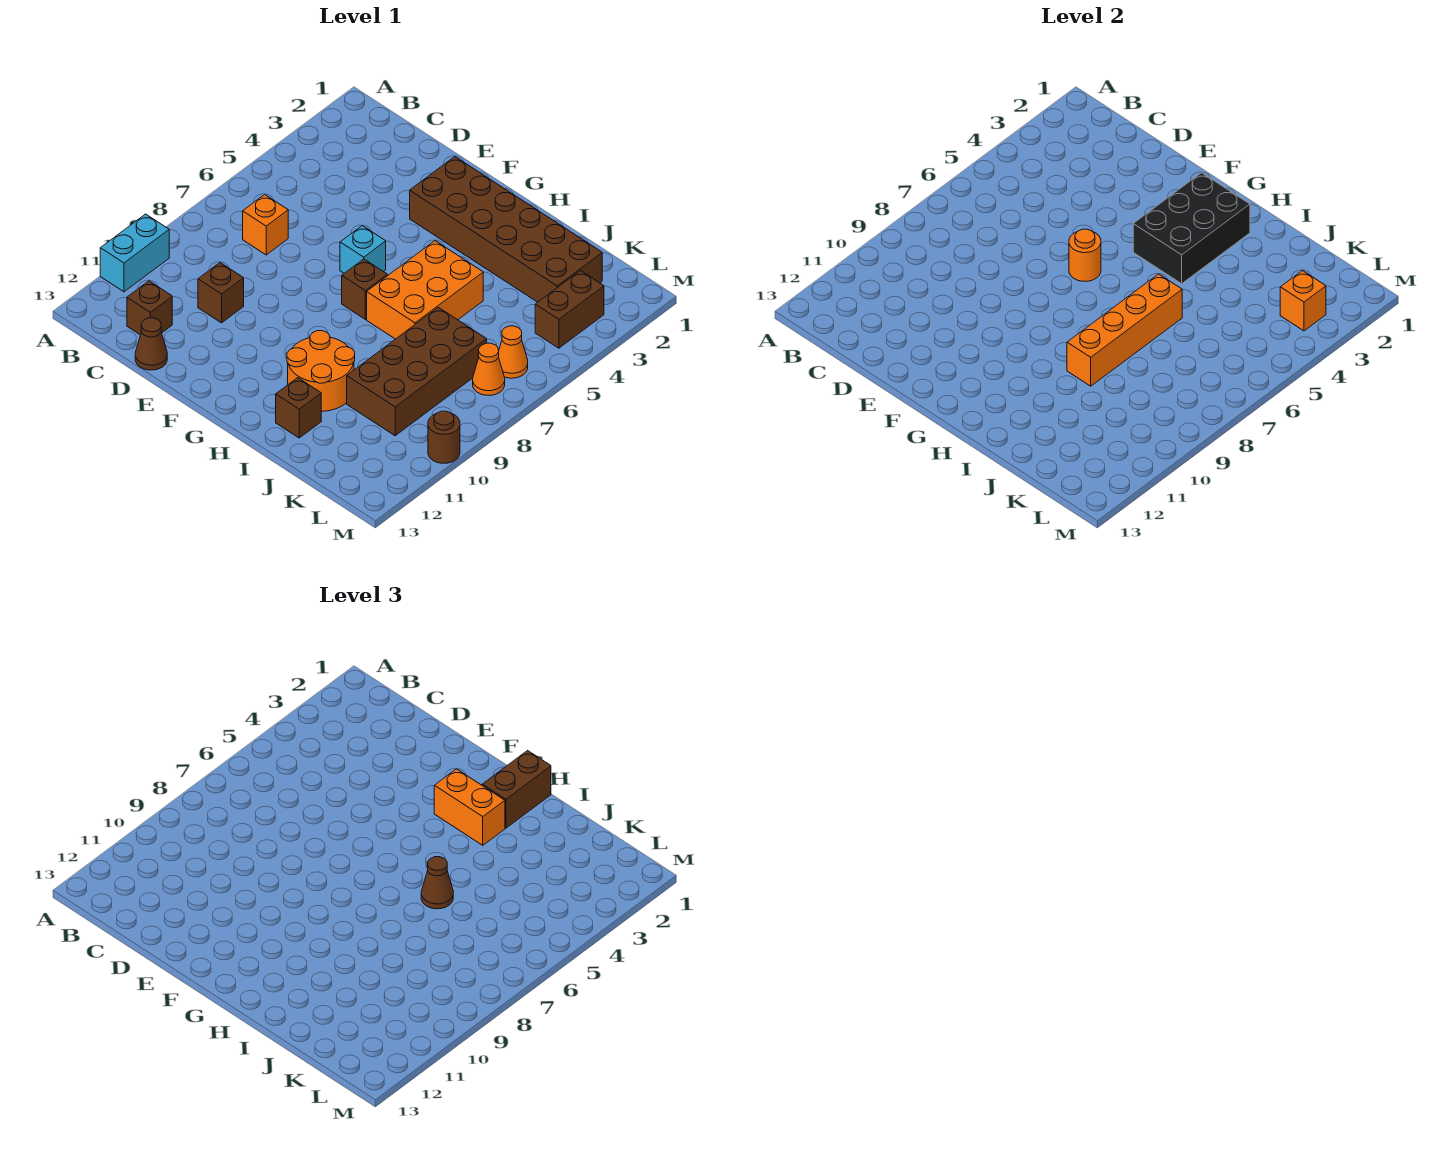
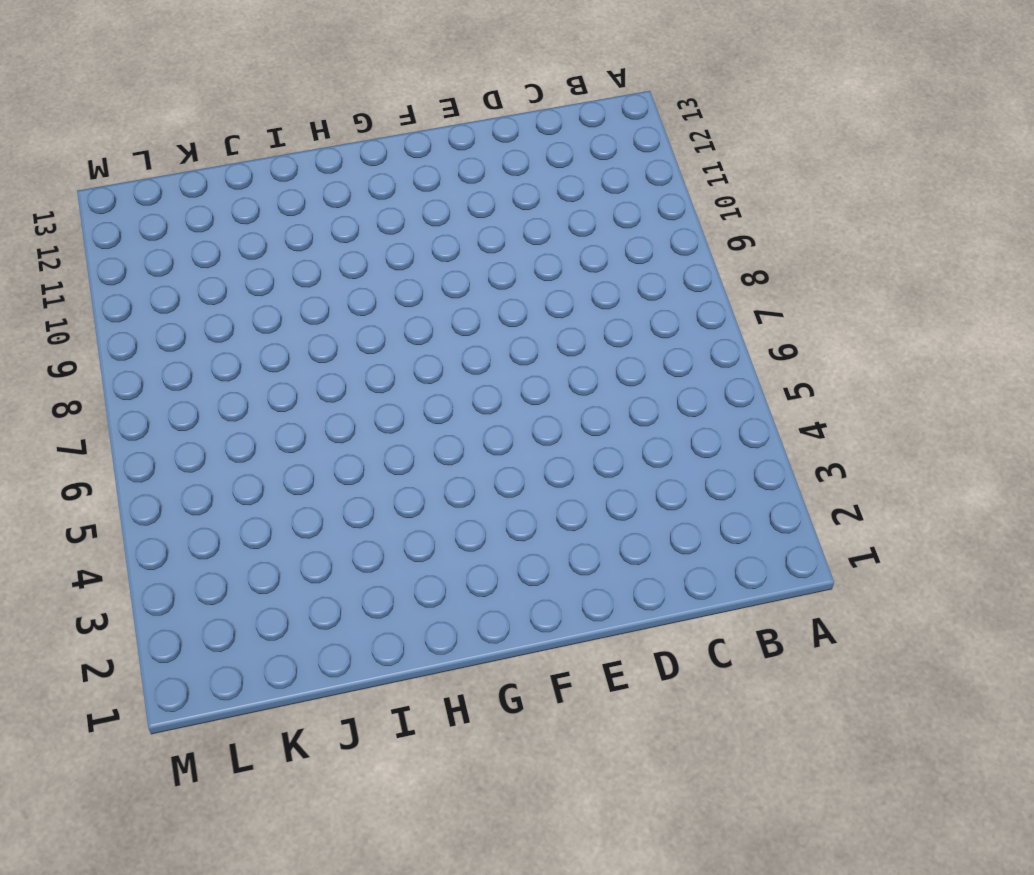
none -> cyan 1x2 brick [100,214,169,292]
none -> orange 1x1 brick [243,195,288,255]
none -> brown 1x1 brick [127,281,172,335]

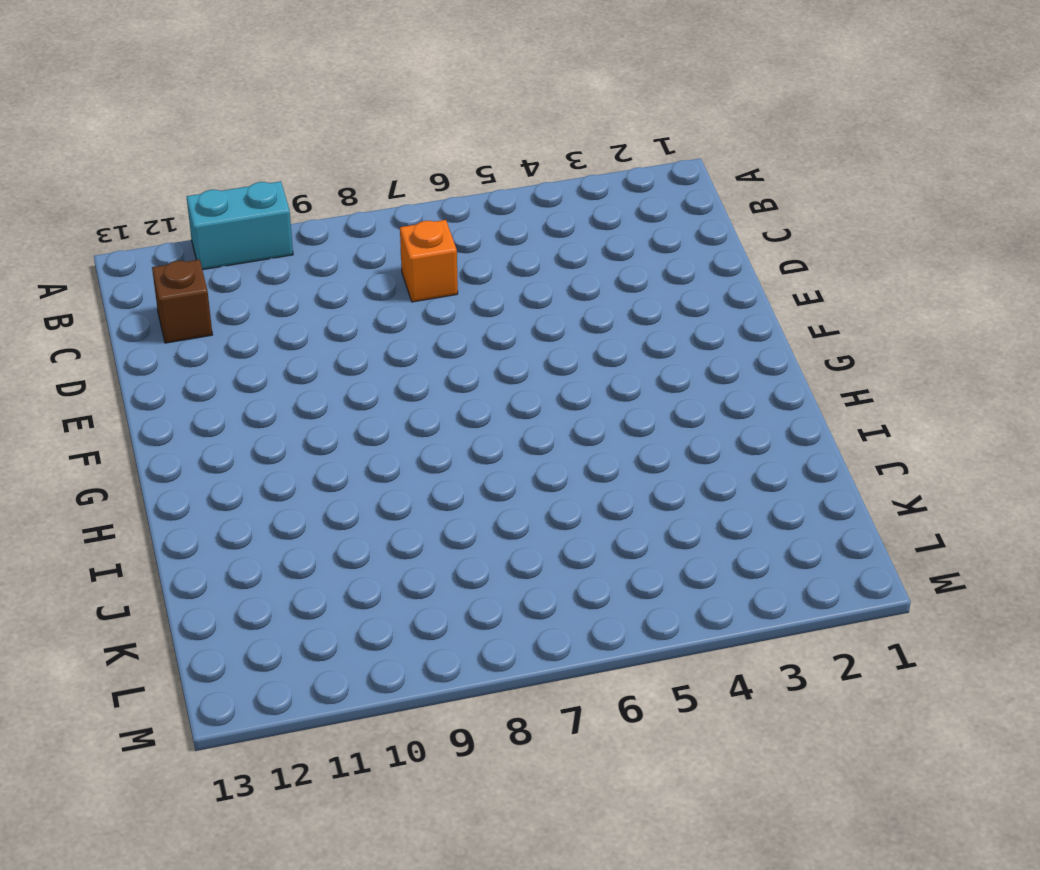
none -> brown 1x1 brick [198,263,244,323]
none -> brown 1x1 cone [135,318,167,370]
none -> brown 2x6 brick [410,157,602,302]

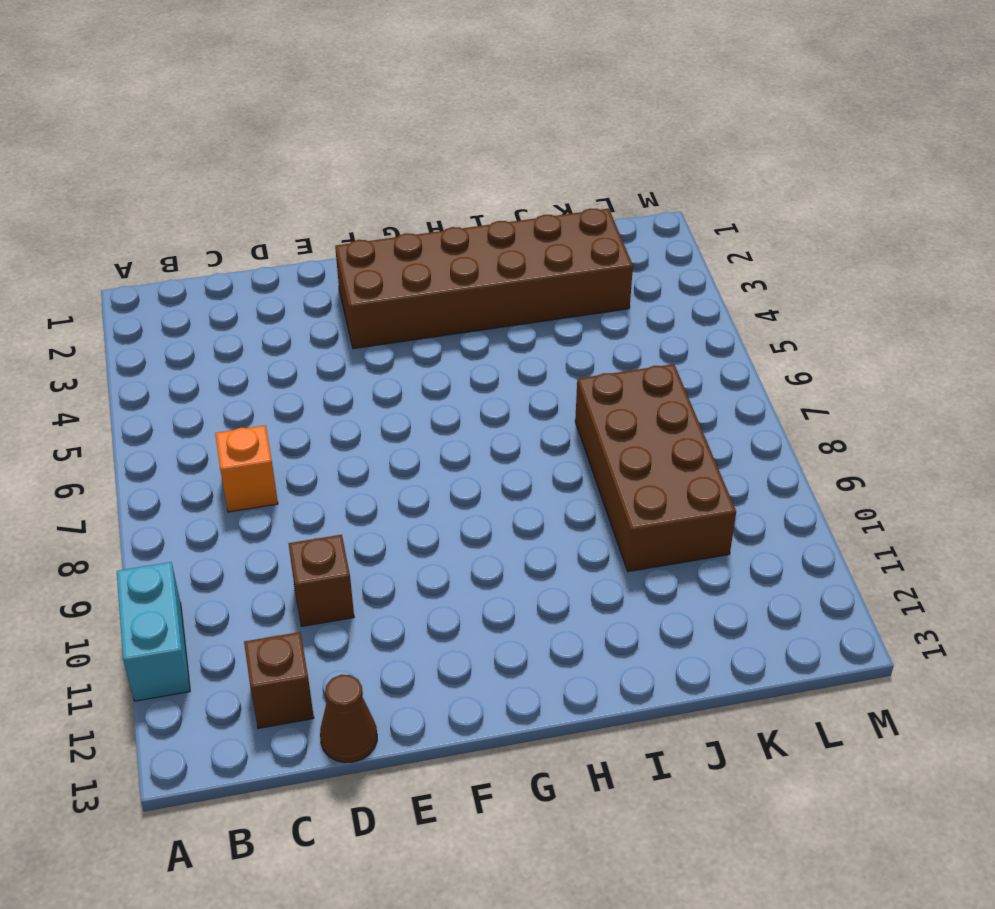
none -> cyan 1x1 brick [340,226,386,273]
none -> brown 1x1 brick [342,259,387,319]
none -> orange 2x3 brick [367,241,483,339]

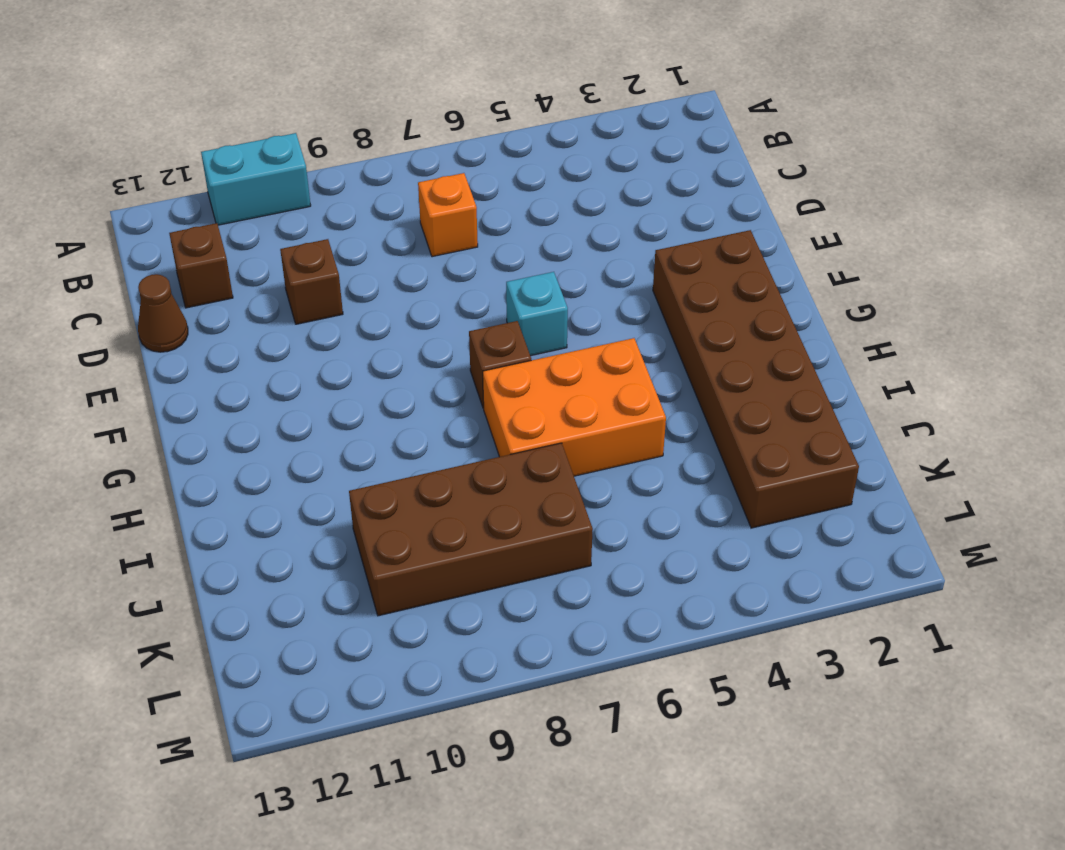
none -> orange 2x2 round brick [287,331,355,411]
none -> brown 1x1 brick [276,378,321,438]
none -> brown 1x2 brick [535,271,604,348]

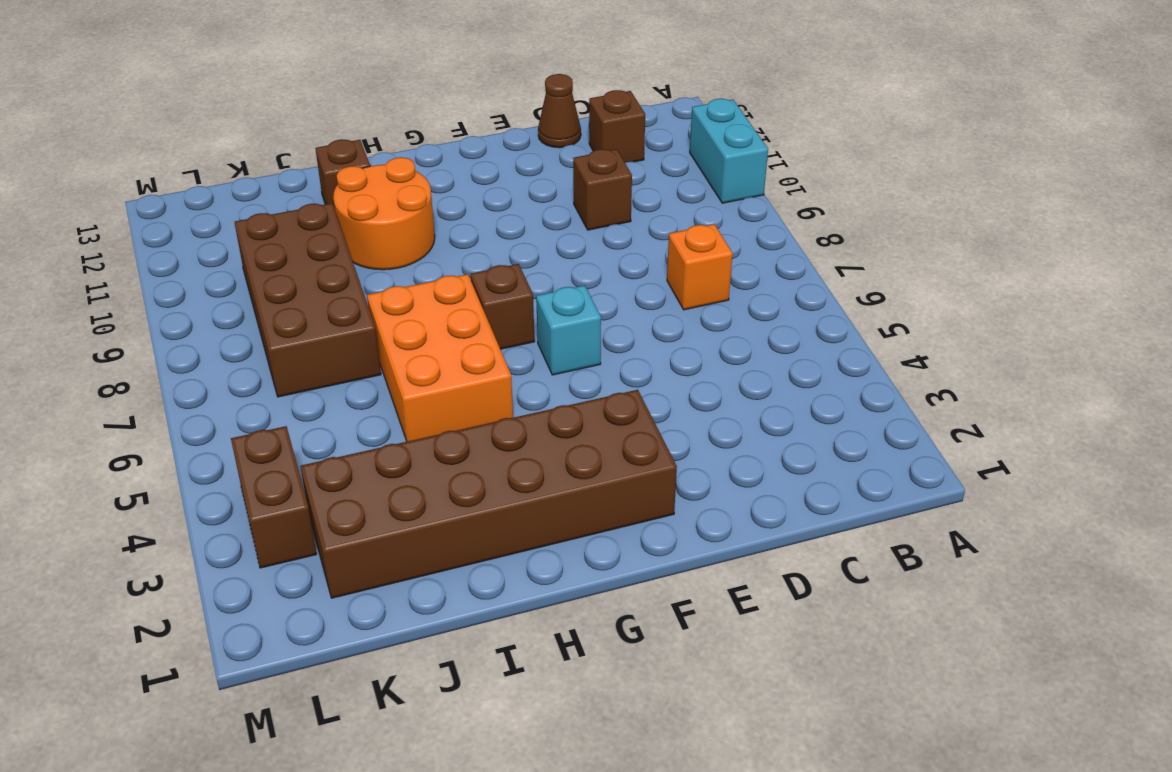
none -> orange 1x1 cone [499,326,528,378]
none -> orange 1x1 cone [473,343,505,395]
none -> brown 1x1 round brick [428,411,460,463]

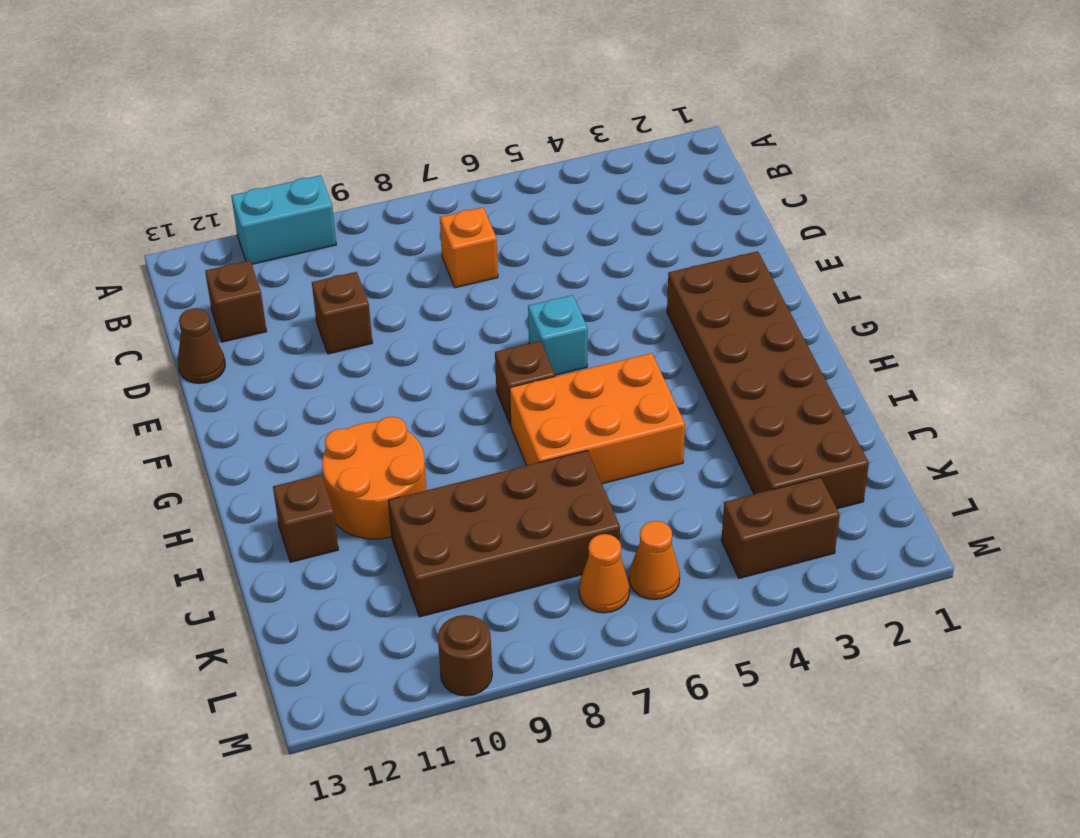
none -> orange 1x1 round brick [1069,229,1101,281]
none -> black 2x3 brick [1133,173,1250,284]
none -> orange 1x4 brick [1067,274,1182,386]

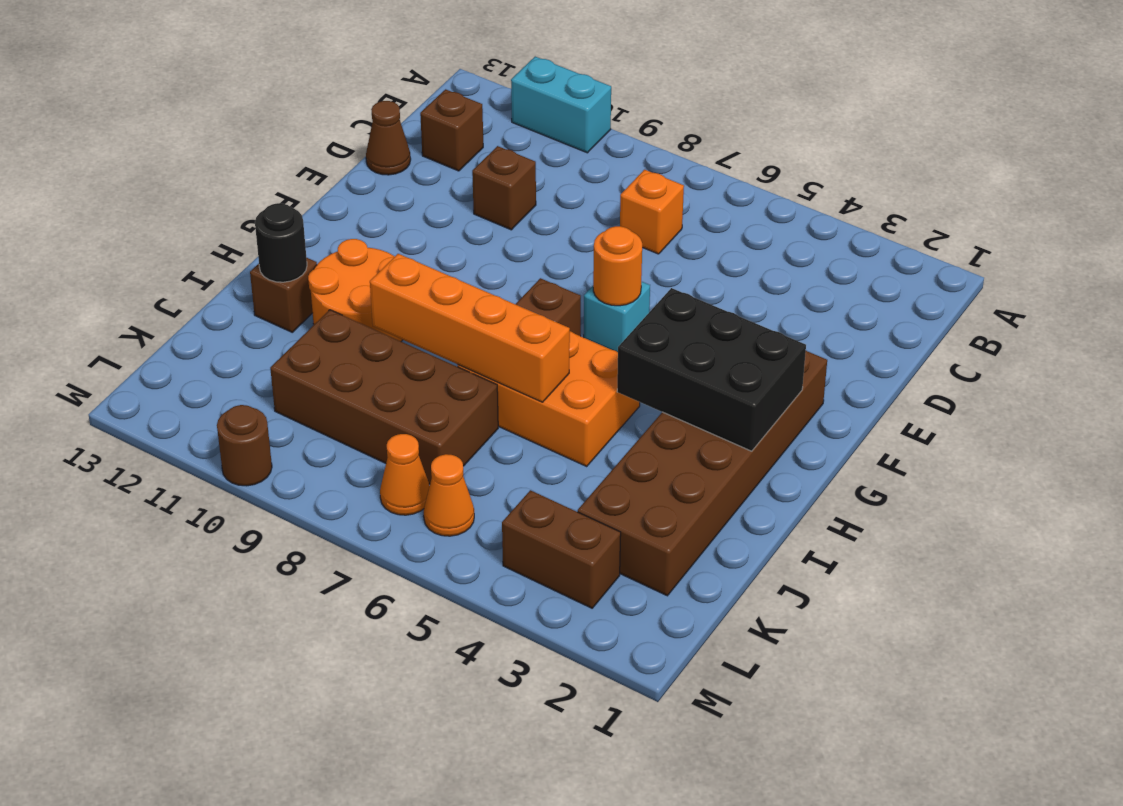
black 1x1 round brick [255,203,307,282] -> none
none -> orange 1x1 brick [1280,271,1326,331]
none -> orange 1x2 brick [434,769,505,845]
none -> brown 1x2 brick [482,751,551,828]

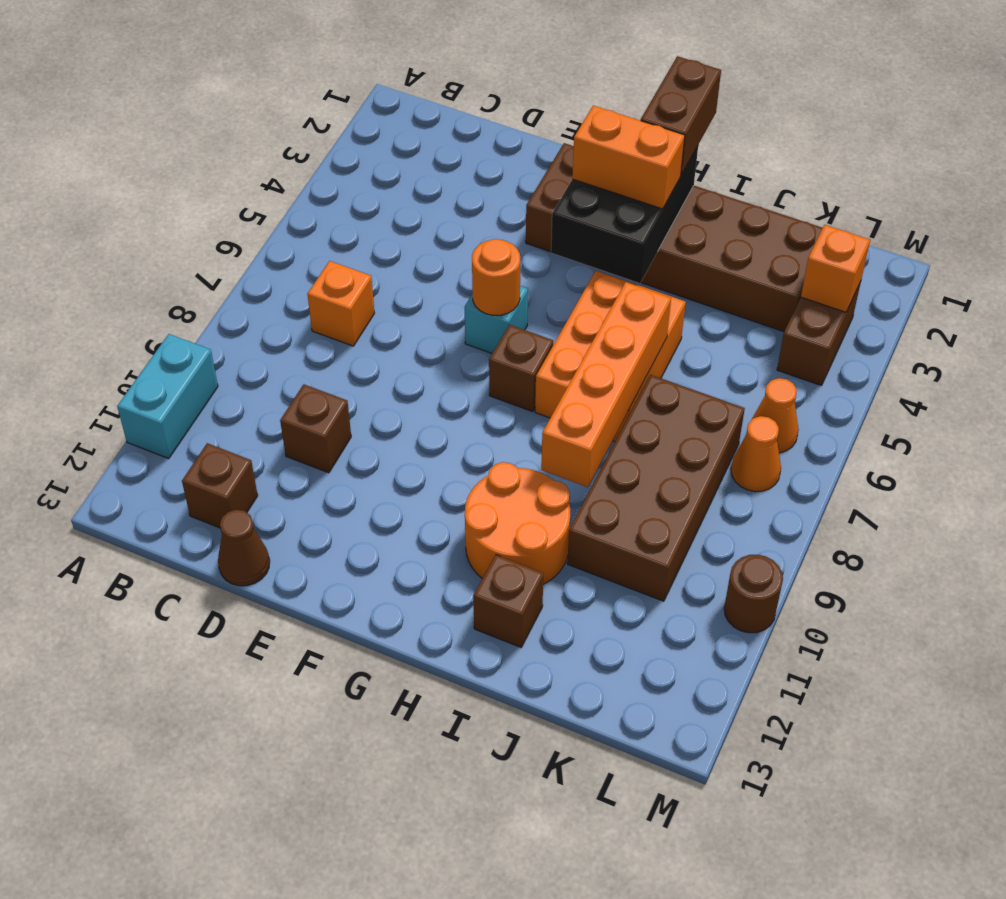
none -> brown 1x1 cone [421,857,453,909]

